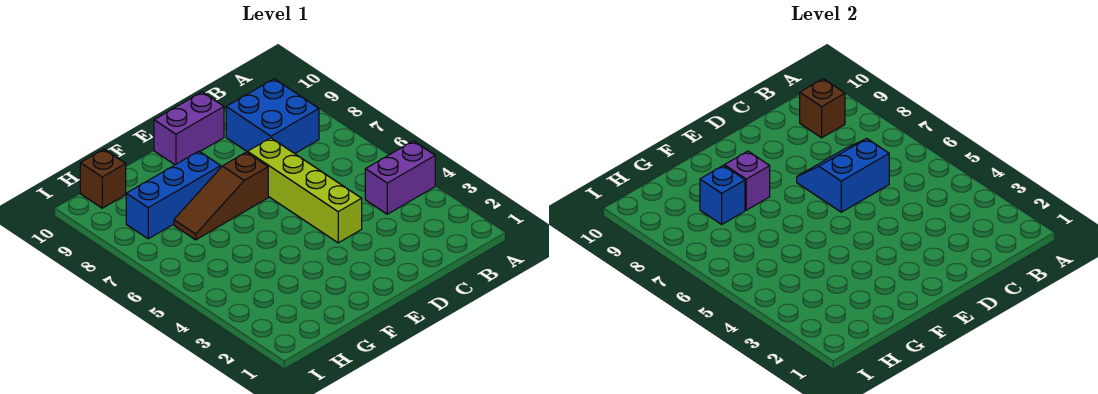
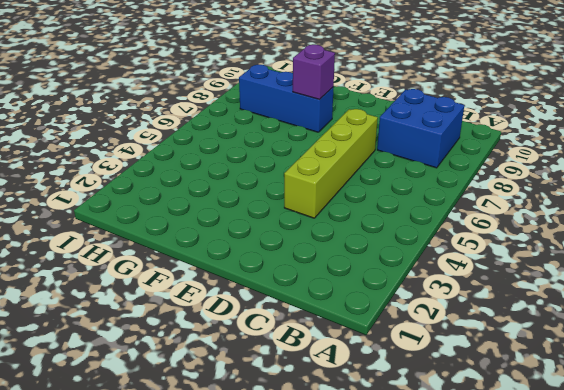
none -> purple 1x2 brick [365,141,435,214]
none -> purple 1x2 brick [154,92,224,165]

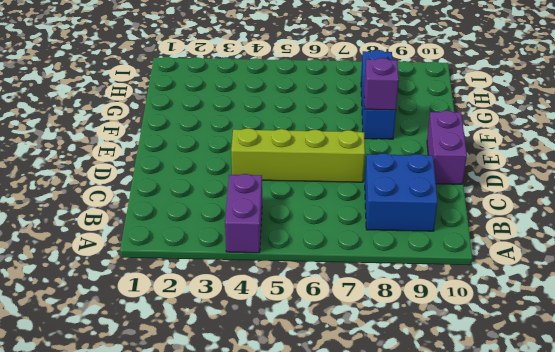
none -> brown 1x3 slope [174,152,268,240]
none -> brown 1x1 brick [80,149,126,208]

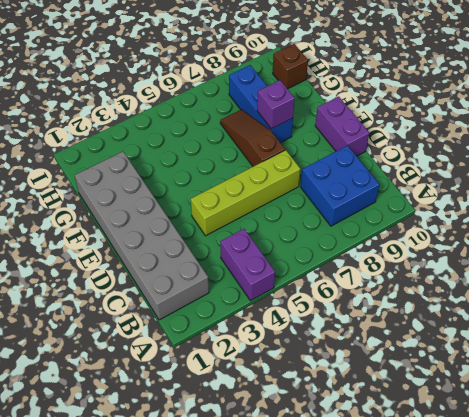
grey 2x6 brick [75,152,209,320] -> none
none -> brown 1x1 brick [800,79,845,138]
none -> blue 2x2 slope [797,139,889,212]

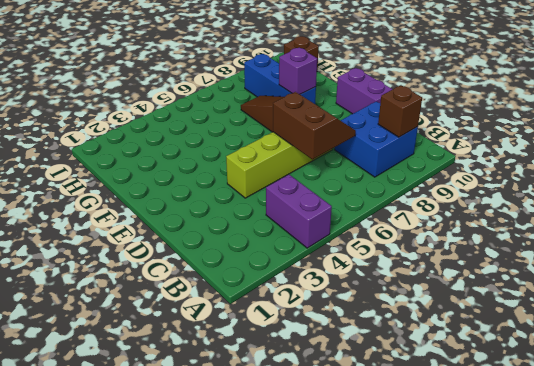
brown 2x2 slope [273,92,356,159] -> blue 2x2 slope [797,139,889,212]
none -> blue 1x1 brick [700,165,745,224]

